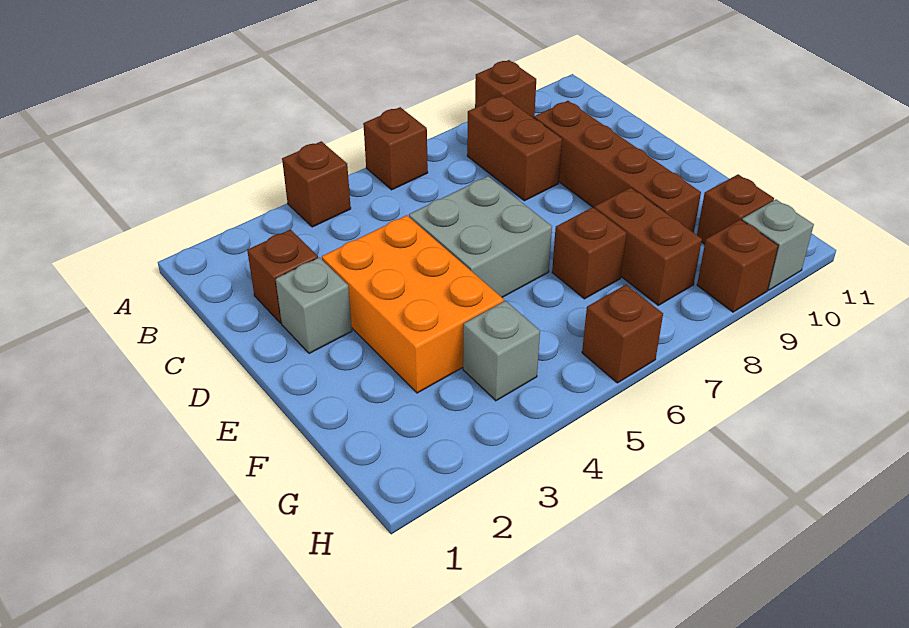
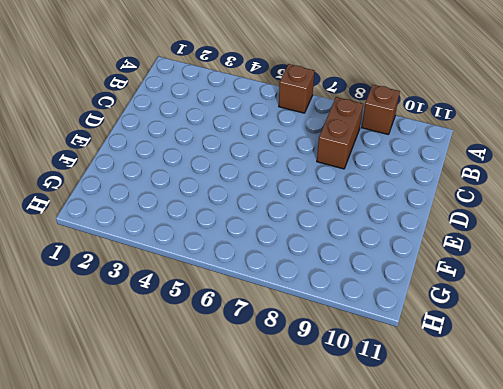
none -> brown 1x1 brick [282,141,351,227]
none -> brown 1x1 brick [247,230,318,323]
none -> brown 1x4 brick [534,101,701,233]

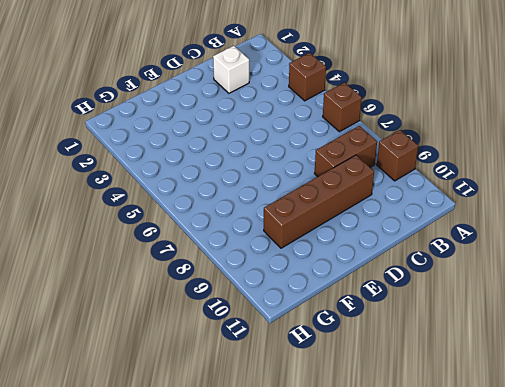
white 1x1 brick [213,46,249,93] -> brown 1x1 brick [247,230,318,323]
none -> grey 1x1 brick [276,257,352,354]
none -> orange 2x3 brick [322,215,504,393]
none -> grey 2x2 brick [409,176,552,297]

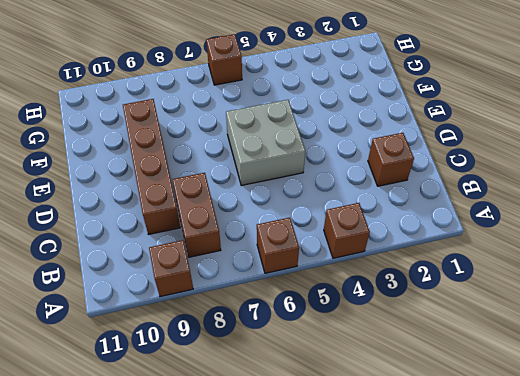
none -> grey 1x1 brick [276,257,352,354]
none -> orange 2x3 brick [322,215,504,393]
none -> brown 1x1 brick [552,207,627,299]

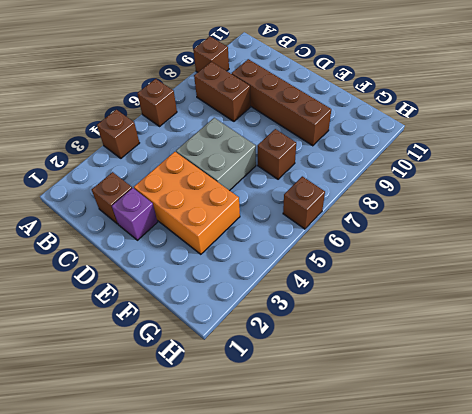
purple 1x1 brick [112,188,157,240] -> grey 1x1 brick [276,257,352,354]
none -> brown 1x2 brick [595,188,702,305]
none -> grey 1x1 brick [463,301,540,401]
none -> brown 1x1 brick [697,174,774,244]

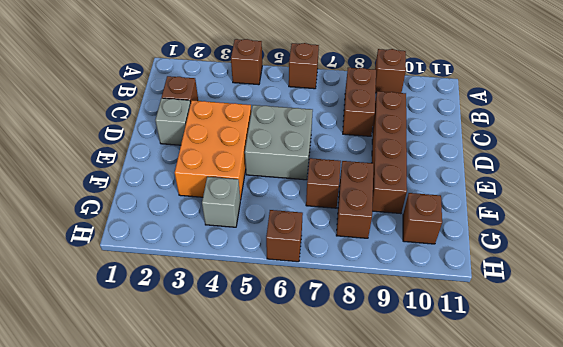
none -> brown 1x1 brick [697,219,778,312]
none -> grey 1x1 brick [742,200,814,290]

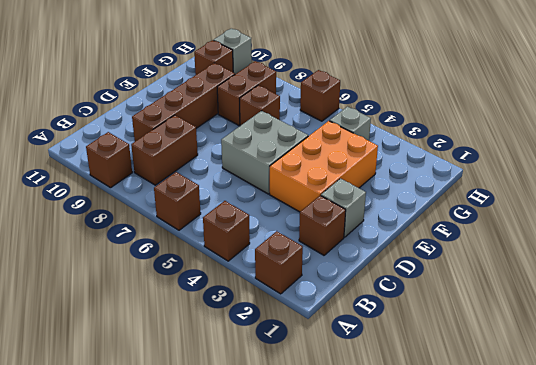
brown 1x1 brick [255,231,303,294] -> brown 1x1 brick moved to [697,219,778,312]

